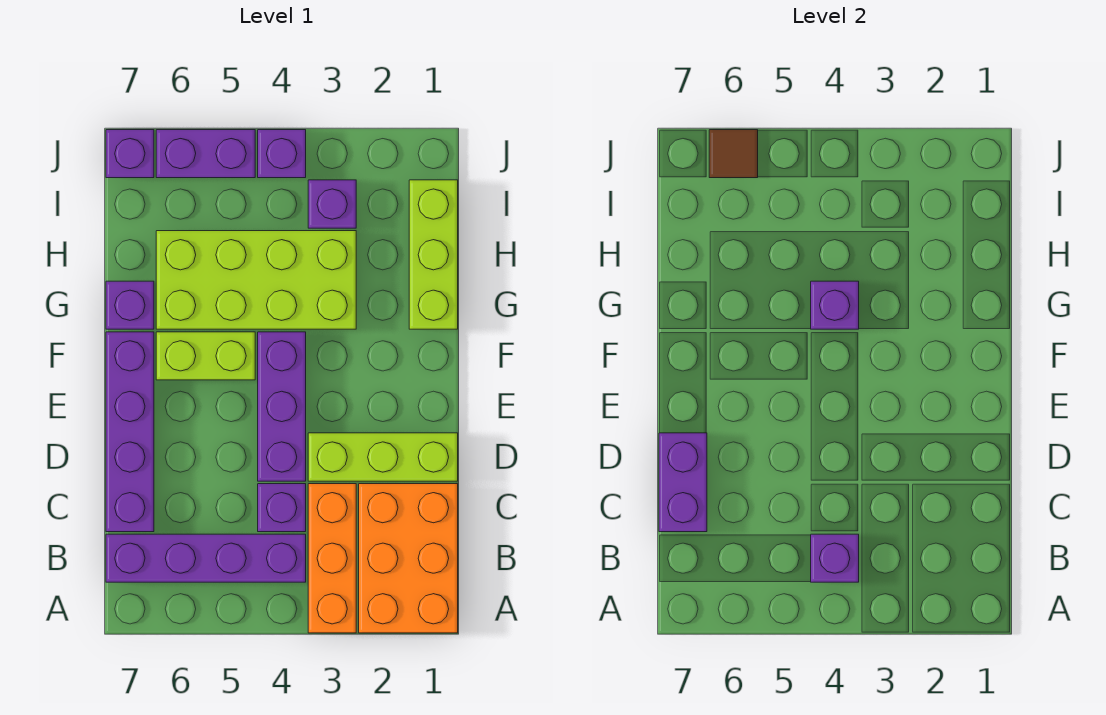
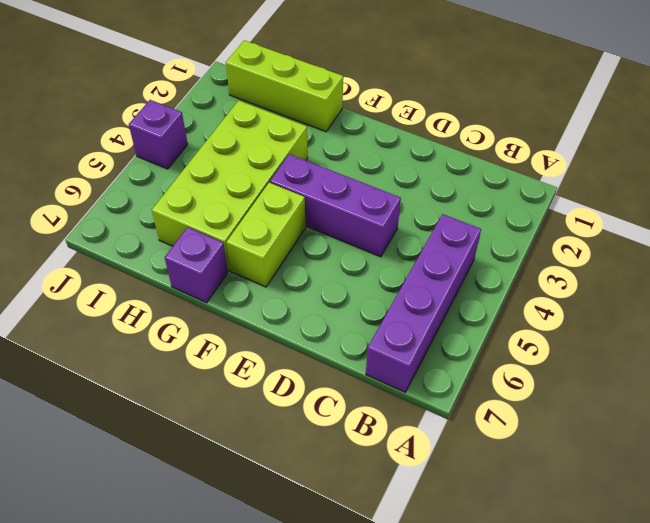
none -> orange 2x3 brick [359,484,458,633]
none -> orange 1x3 brick [308,484,356,633]
none -> purple 1x1 brick [258,484,306,532]

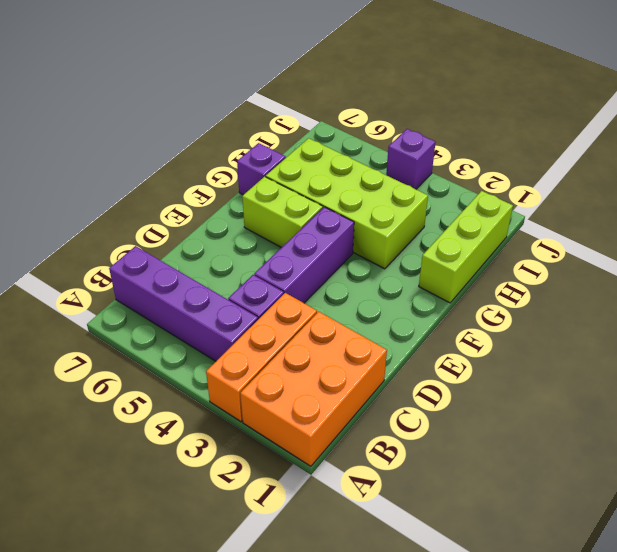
none -> purple 1x4 brick [106,332,154,532]
none -> lime 1x3 brick [308,433,458,481]
none -> purple 1x1 brick [308,180,356,228]

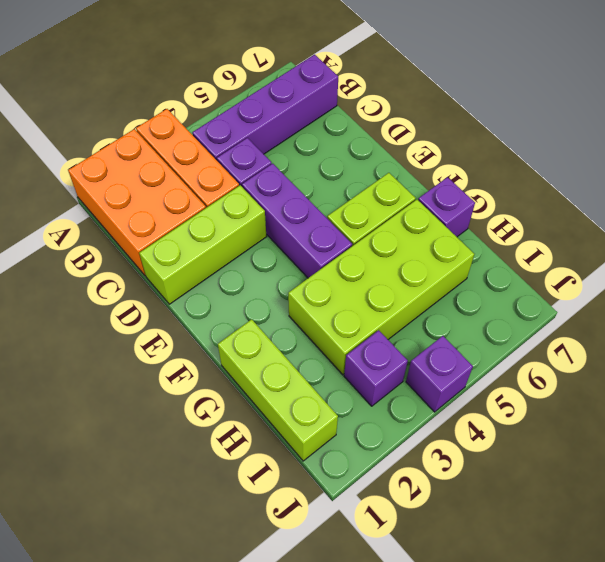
none -> purple 1x4 brick [106,332,154,532]
none -> purple 1x2 brick [156,130,255,178]
none -> purple 1x1 brick [106,130,154,178]

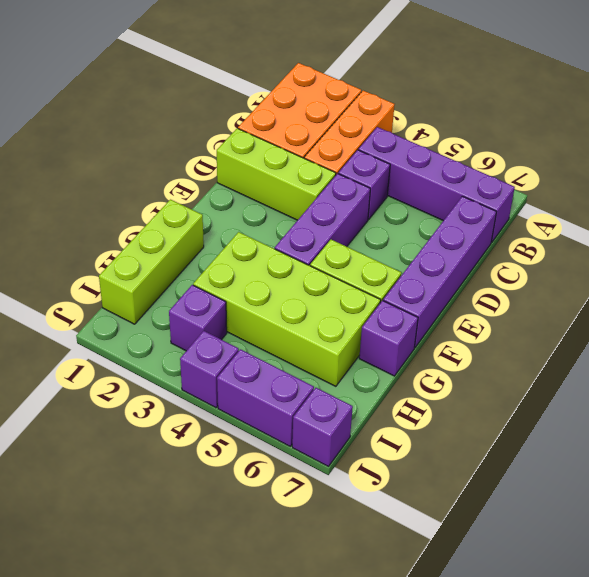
none -> purple 1x1 brick [811,534,859,582]
none -> purple 1x2 brick [659,433,707,532]
none -> purple 1x1 brick [811,281,859,329]

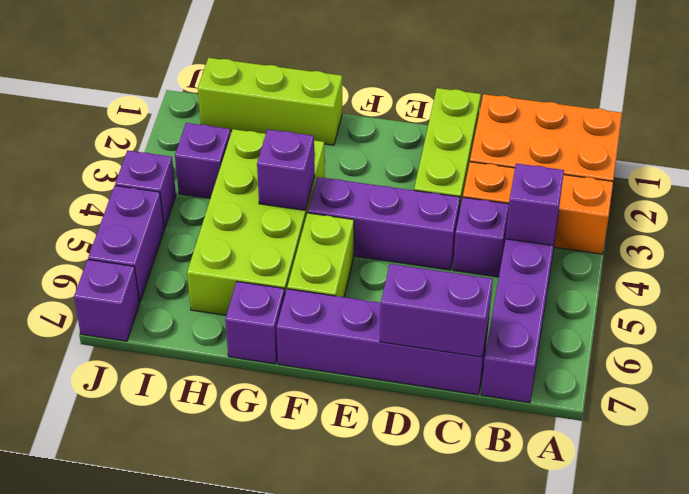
none -> brown 1x1 tile [709,130,758,178]

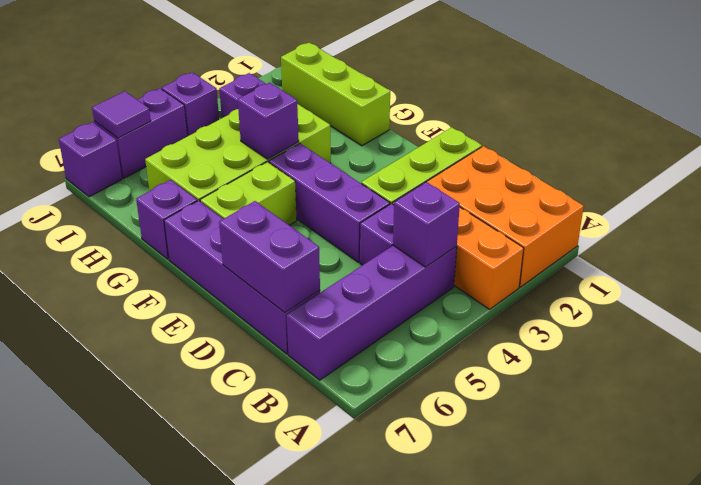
purple 1x1 tile [92,91,151,138] -> brown 1x1 tile [709,130,758,178]

